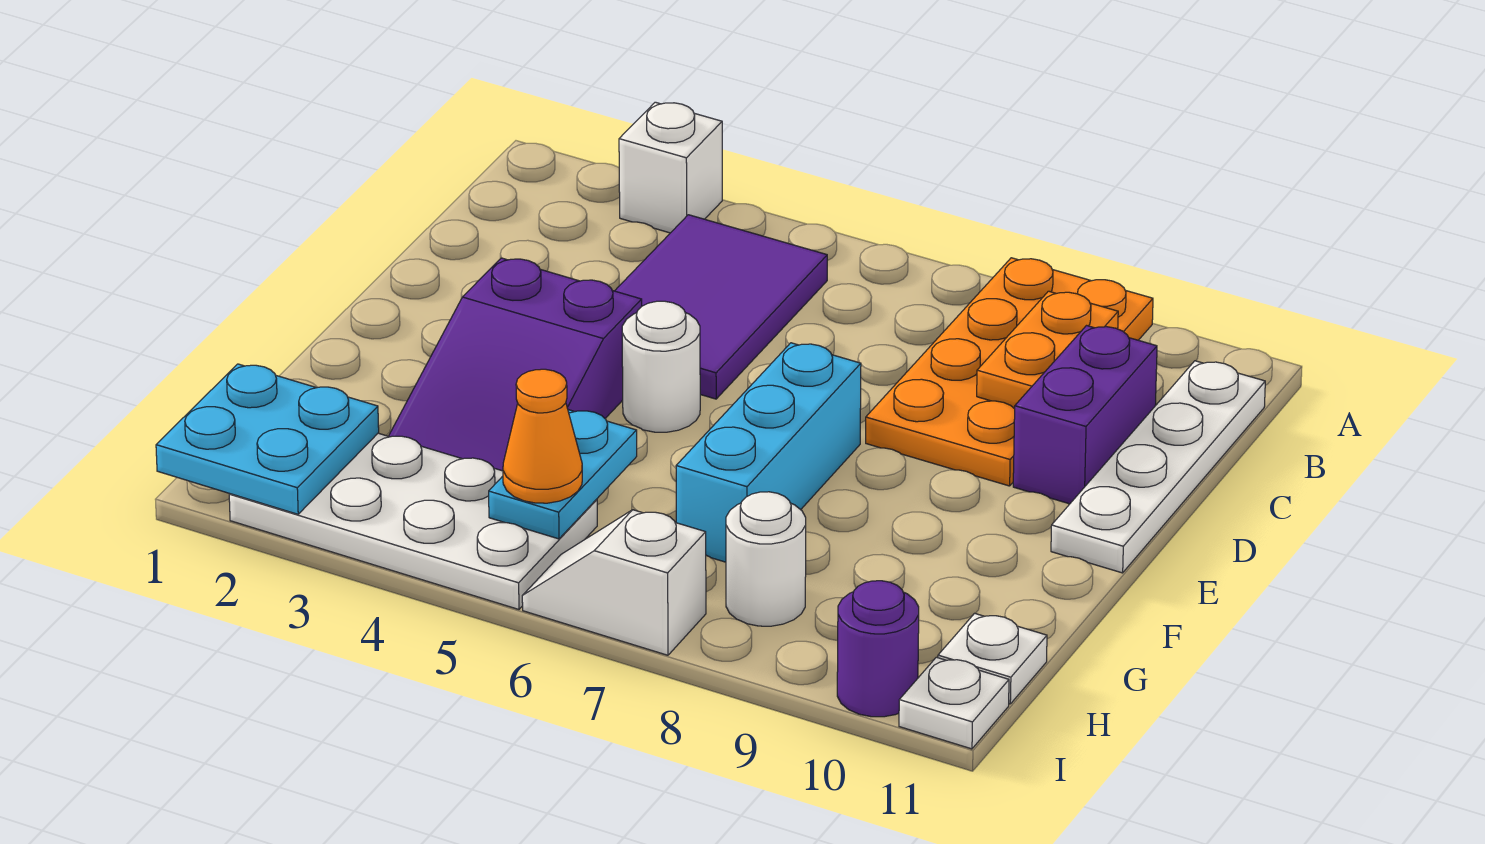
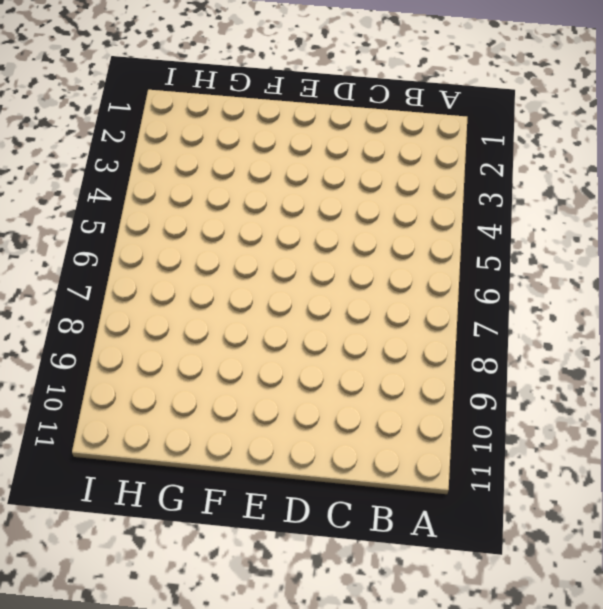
none -> white 1x1 brick [619,102,722,233]
none -> orange 2x4 plate [866,258,1153,486]
none -> purple 2x3 tile [615,215,827,399]

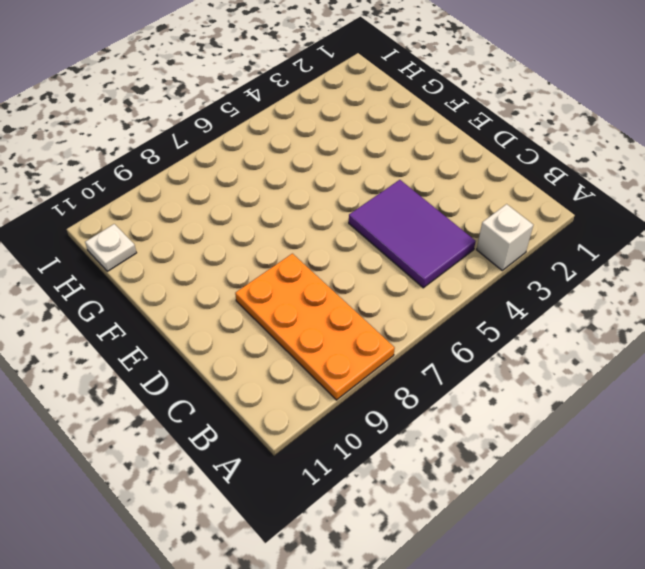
none -> white 1x4 plate [1051,361,1265,573]
none -> purple 1x2 brick [1013,326,1157,504]
none -> purple 2x3 slope [389,258,642,471]

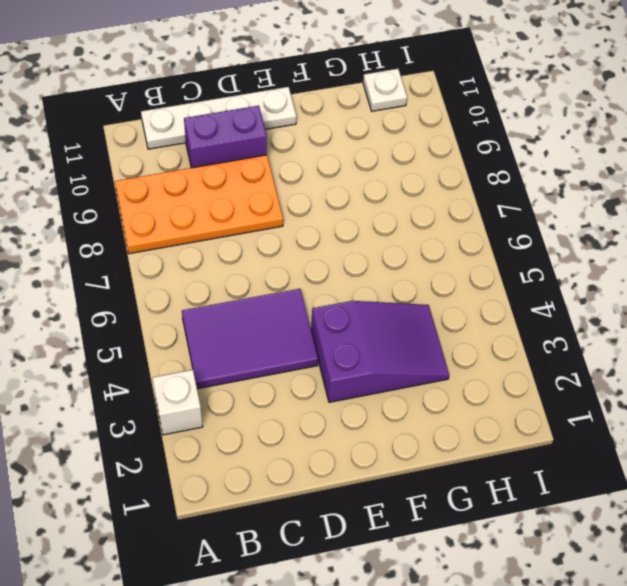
none -> white 1x1 round brick [622,301,700,432]
none -> cyan 1x3 brick [676,343,861,562]
none -> white 2x4 plate [229,433,597,609]

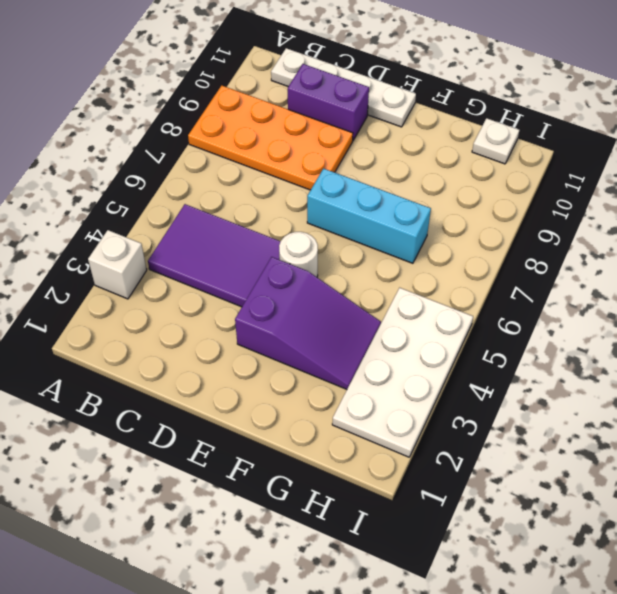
none -> white 1x1 round brick [726,492,806,626]
none -> white 1x2 slope [522,510,706,655]
none -> purple 1x1 round brick [837,581,919,717]

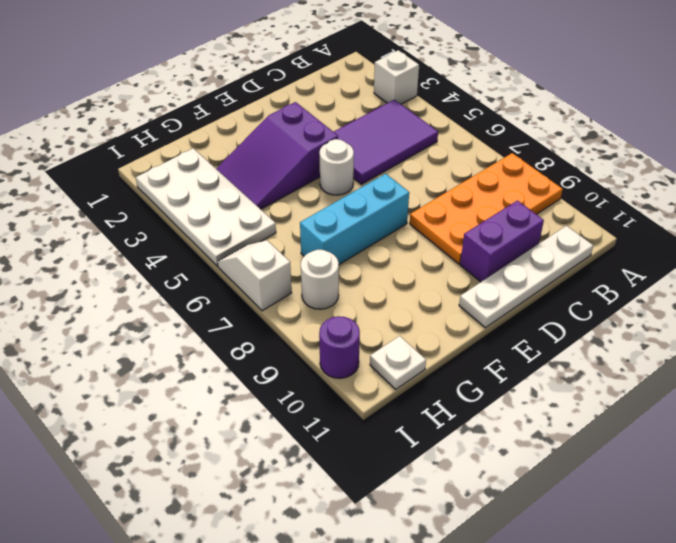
none -> white 1x1 plate [899,657,1009,749]
none -> orange 1x2 plate [977,291,1118,408]
none -> cyan 1x2 plate [489,410,637,539]

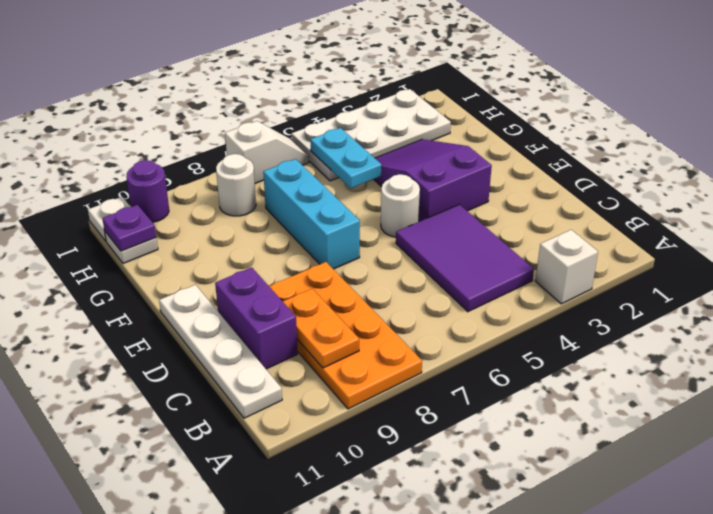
purple 1x1 plate [102,205,156,251] -> none
none -> cyan 2x2 plate [156,364,379,514]
none -> orange 1x1 cone [503,369,582,503]

